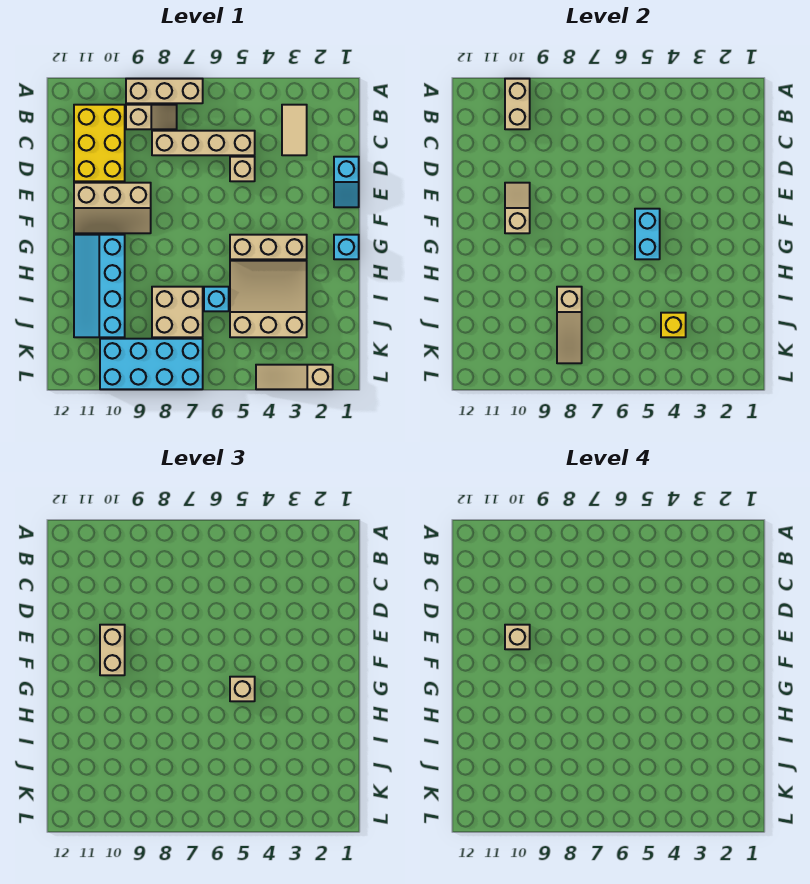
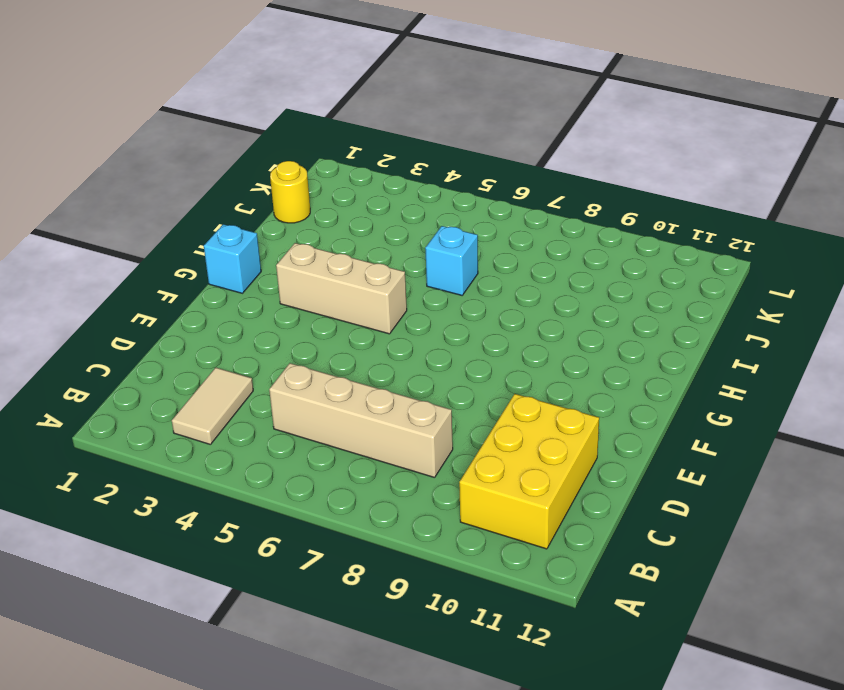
yellow 1x1 round brick [270,161,310,223] -> none
none -> tan 1x3 brick [126,79,203,103]
none -> tan 1x2 slope [126,105,177,129]
none -> cyan 1x2 slope [334,157,359,207]

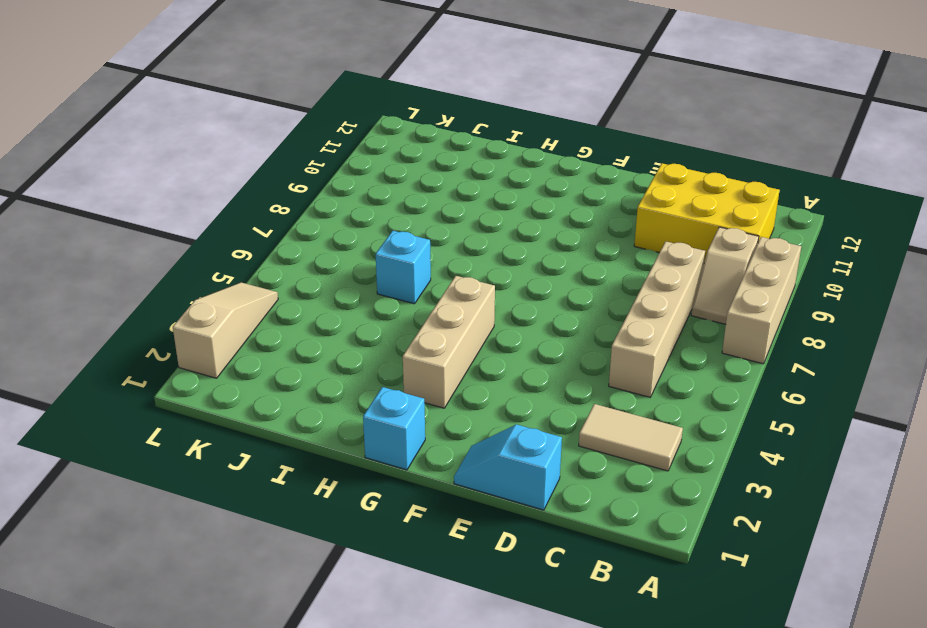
none -> tan 1x1 brick [230,157,255,181]
none -> tan 2x3 slope [74,183,151,233]
none -> cyan 2x4 slope [74,235,125,337]

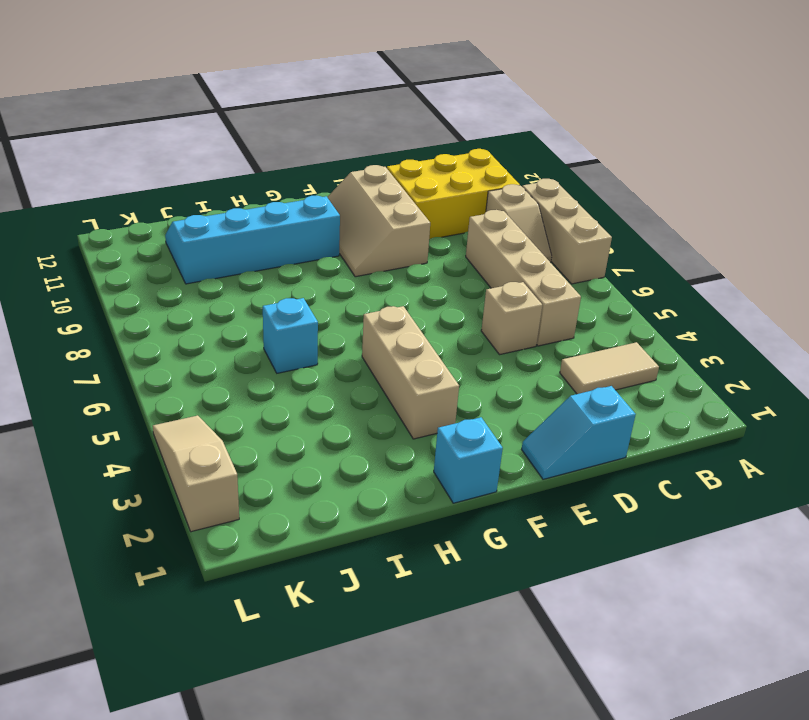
none -> tan 3x3 slope [230,261,307,337]
none -> tan 2x2 brick [152,287,203,337]
none -> cyan 2x4 brick [100,339,203,389]

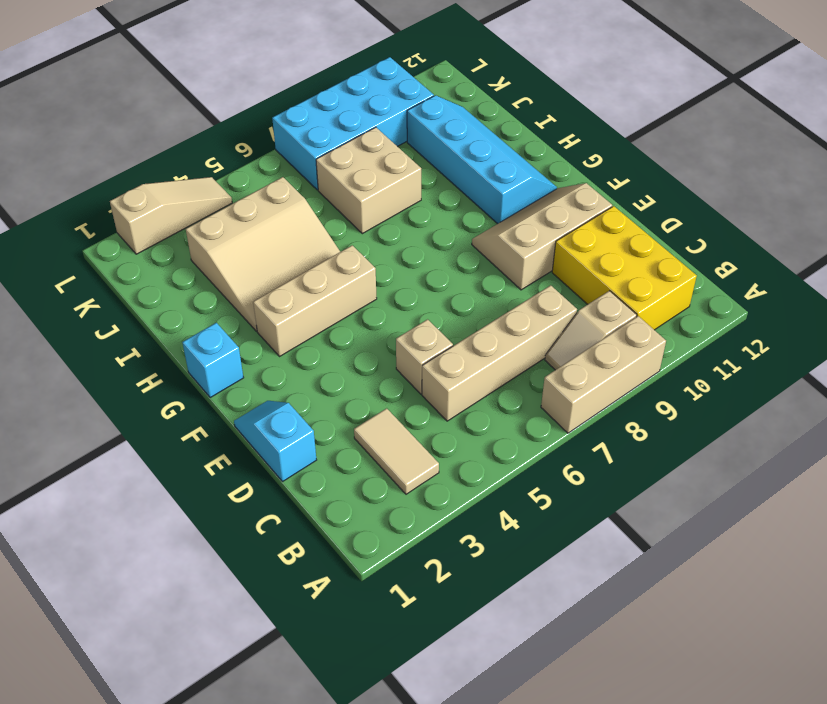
none -> cyan 1x1 brick [204,287,229,311]
none -> tan 1x2 brick [505,79,530,129]
none -> tan 1x2 slope [505,183,530,233]

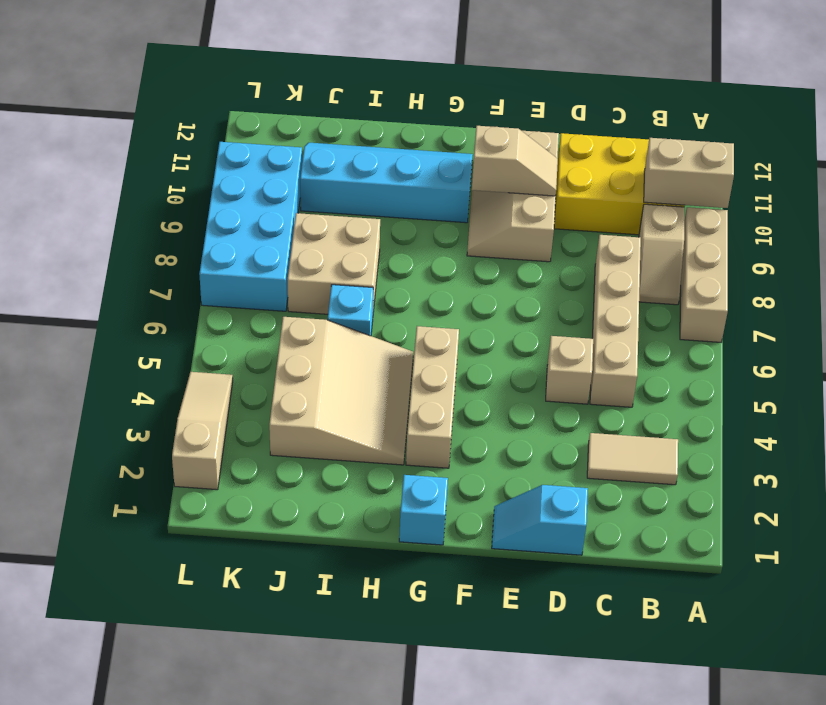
none -> cyan 1x2 brick [635,209,660,259]
none -> tan 1x3 slope [557,287,582,363]
none -> yellow 1x1 brick [661,313,686,337]

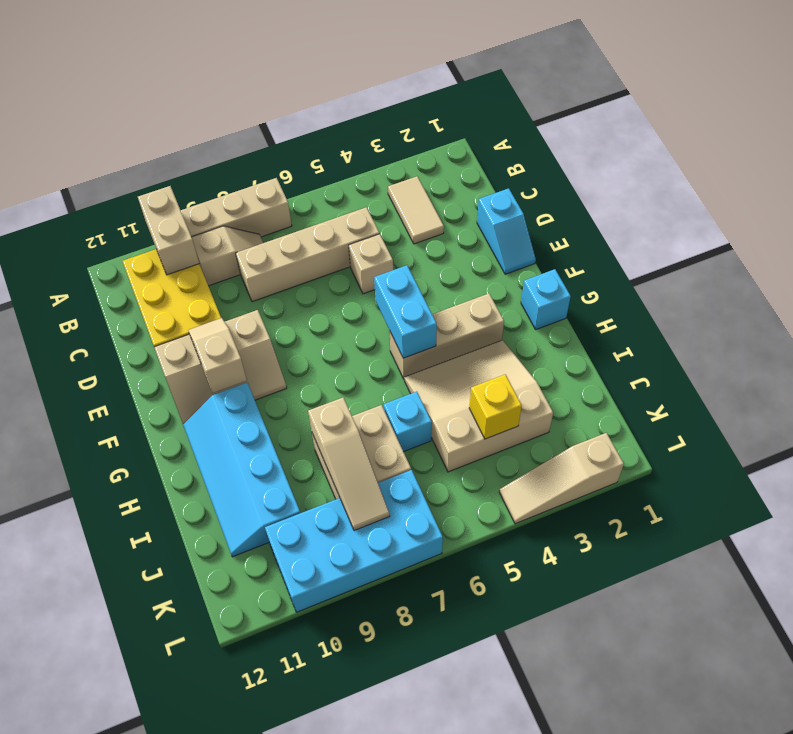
none -> tan 1x2 brick [100,625,125,675]
none -> tan 1x1 brick [230,677,255,701]
none -> tan 1x1 brick [505,625,530,649]

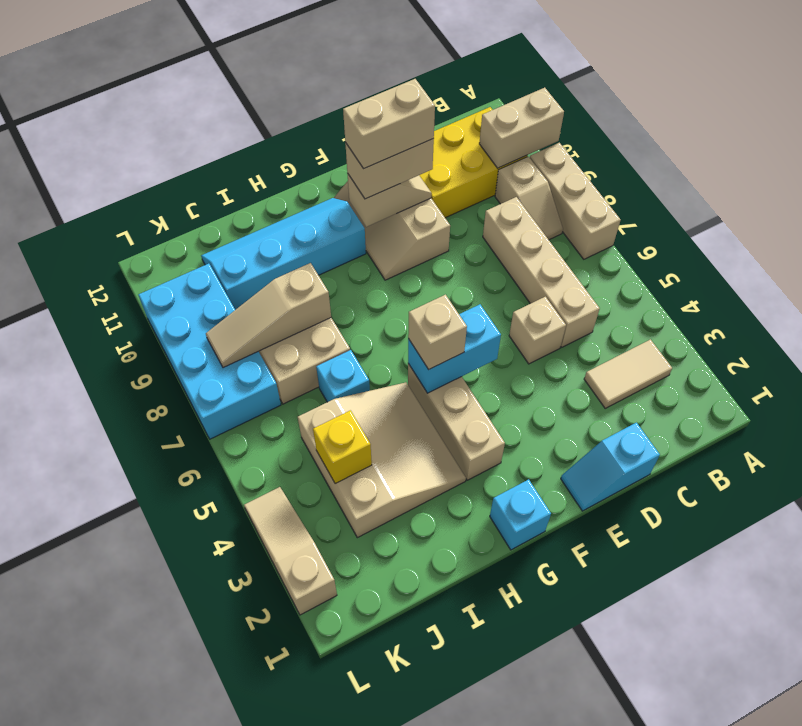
tan 1x2 brick [343,79,435,169] -> tan 1x1 brick [505,625,530,649]

